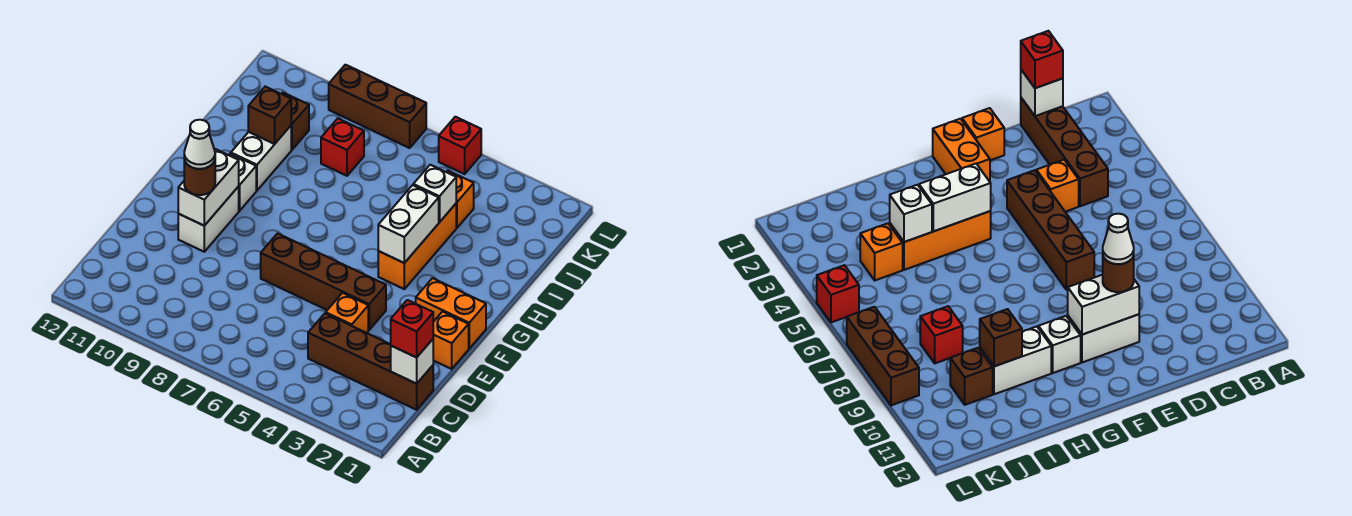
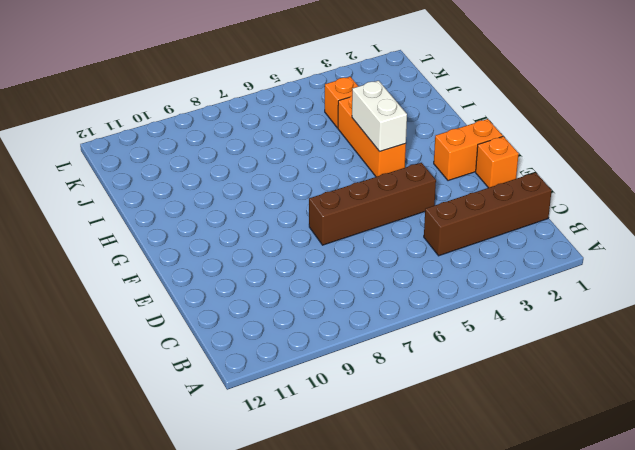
none -> orange 1x1 brick [326,293,368,333]
none -> white 1x2 brick [178,186,239,252]
none -> white 1x1 brick [229,154,256,211]

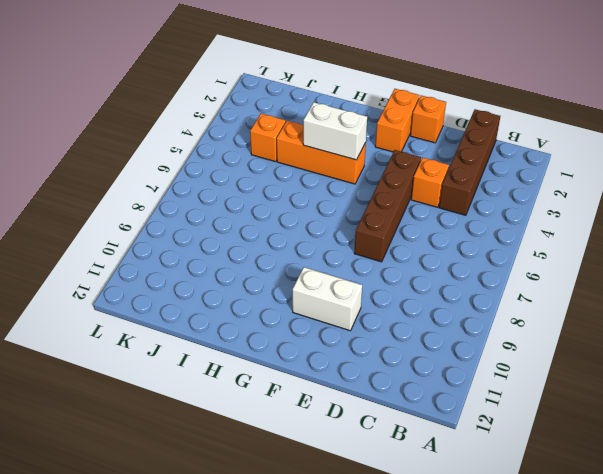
none -> white 1x1 brick [229,154,256,211]
none -> white 1x2 brick [231,126,291,191]
none -> red 1x1 brick [321,119,364,176]

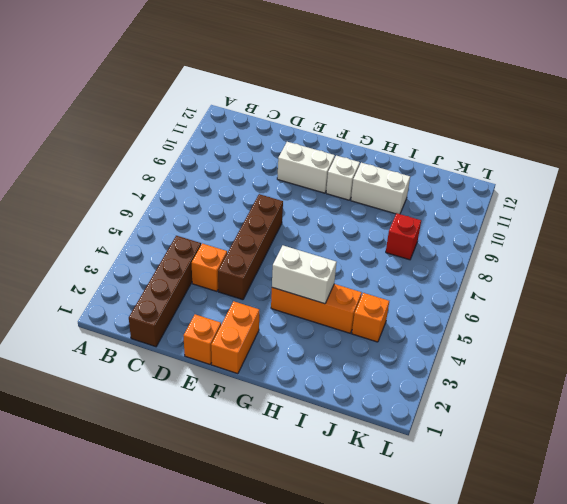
none -> brown 1x1 brick [282,93,309,150]
none -> red 1x1 brick [439,117,481,174]
none -> brown 1x3 brick [329,65,426,148]

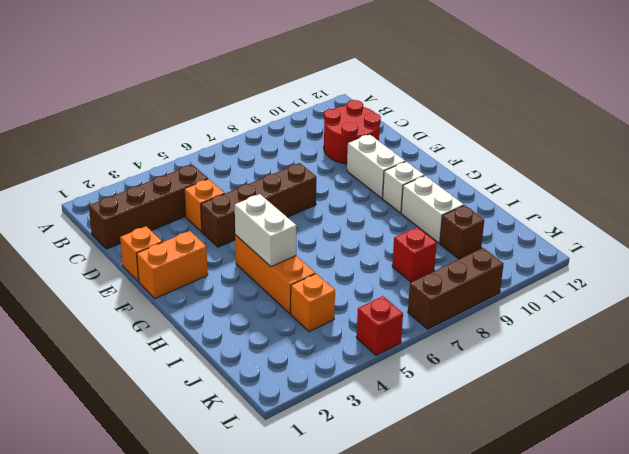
red 2x2 round brick [324,100,381,164] -> none
none -> white 1x1 brick [391,339,433,384]
none -> white 1x2 brick [178,149,239,226]
none -> white 1x1 brick [413,165,456,222]

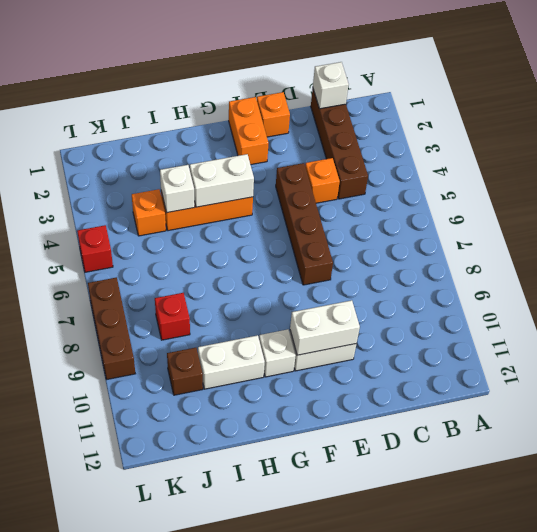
none -> brown 1x1 brick [248,87,291,144]
none -> red 1x1 brick [391,300,433,357]
none -> brown 1x1 round brick [184,160,215,195]

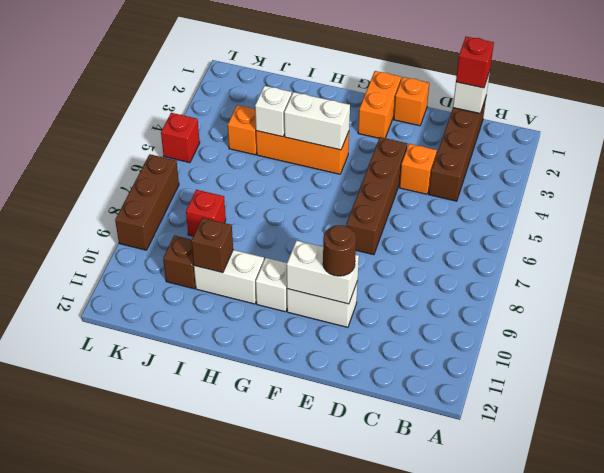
none -> white 1x1 cone [184,120,215,169]

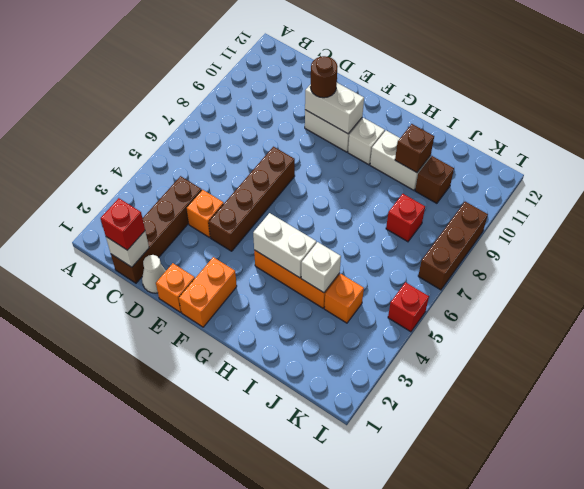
white 1x1 cone [142,255,166,293] -> white 1x1 cone moved to [184,120,215,169]

